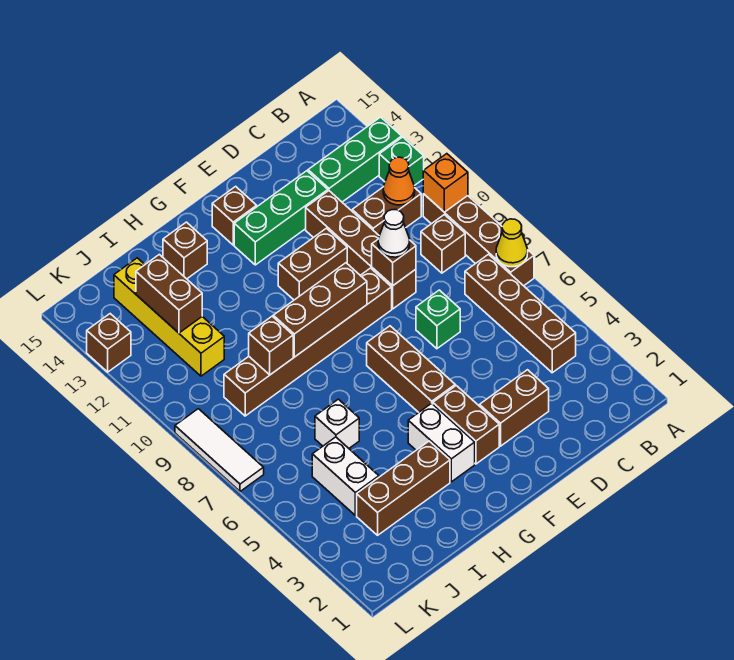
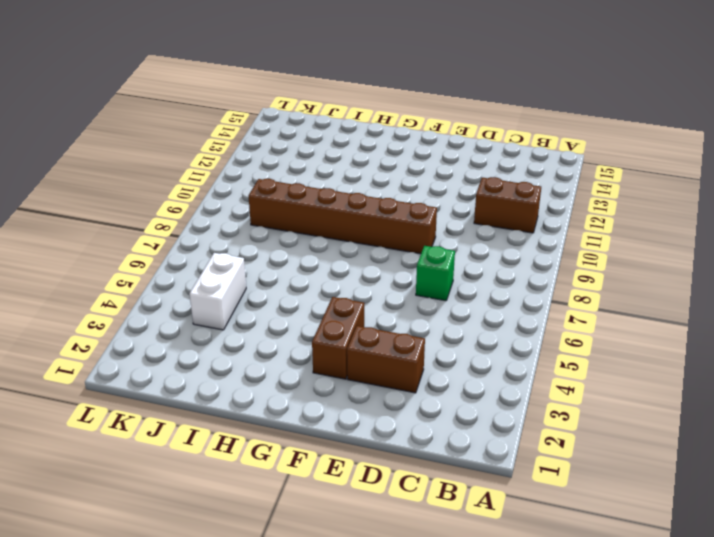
none -> brown 1x4 brick [423,194,534,286]
none -> green 1x1 brick [379,137,424,186]
none -> green 1x3 brick [308,117,402,202]
none -> brown 1x4 brick [465,254,576,373]

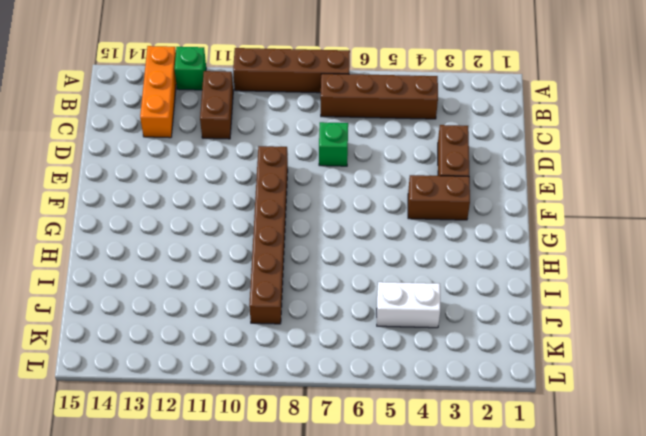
orange 1x3 brick [140,46,176,138] -> green 1x3 brick [308,117,402,202]
none -> brown 1x1 brick [421,215,465,273]
none -> brown 1x4 brick [306,191,416,309]
none -> green 1x3 brick [234,171,328,265]
none -> brown 1x2 brick [278,228,347,300]

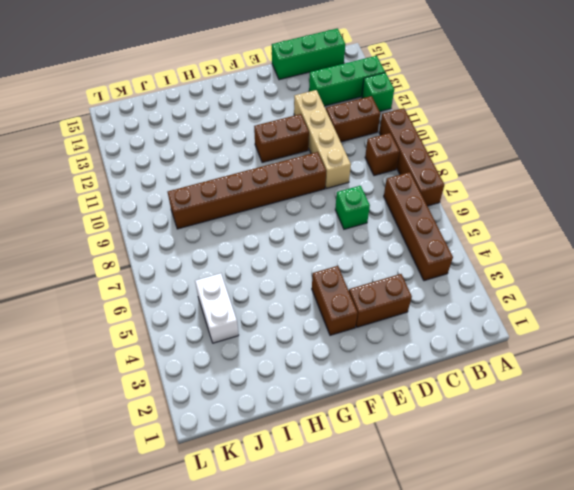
green 1x3 brick [272,28,345,80] -> green 1x3 brick moved to [234,171,328,265]
tan 1x4 brick [294,90,351,189] -> brown 1x4 brick [306,191,416,309]
none -> brown 1x3 brick [367,326,455,412]
none -> brown 1x1 brick [212,186,257,245]
none -> white 1x2 brick [408,403,475,482]
none -> brown 1x3 brick [357,441,450,535]

